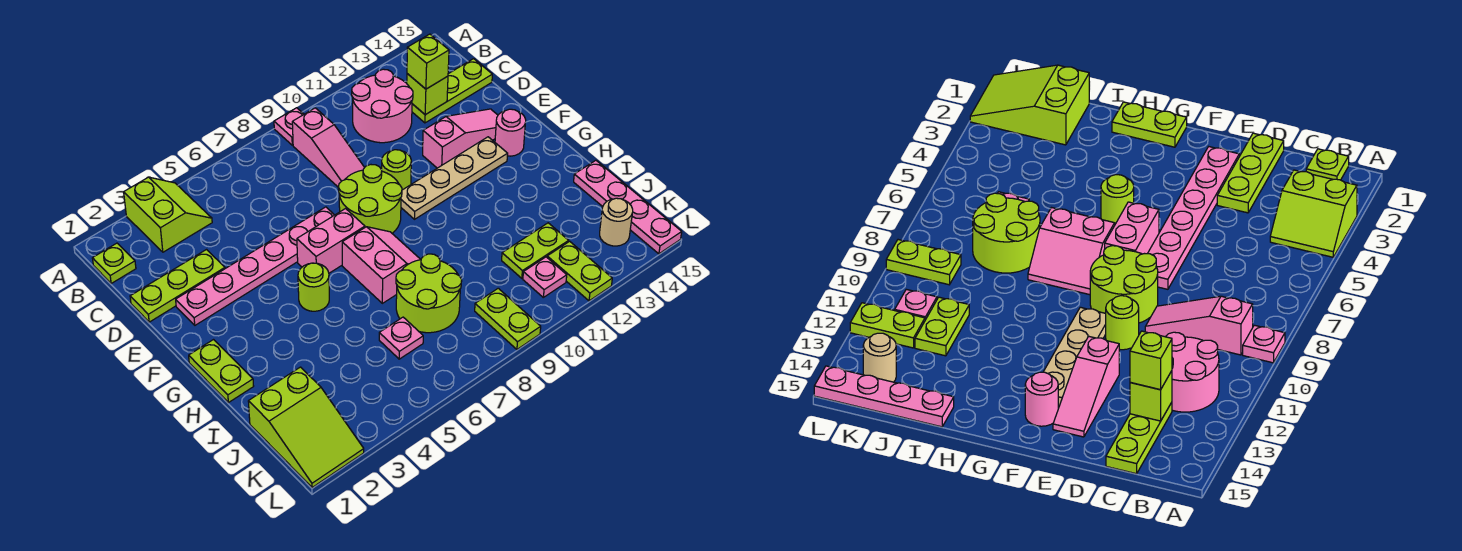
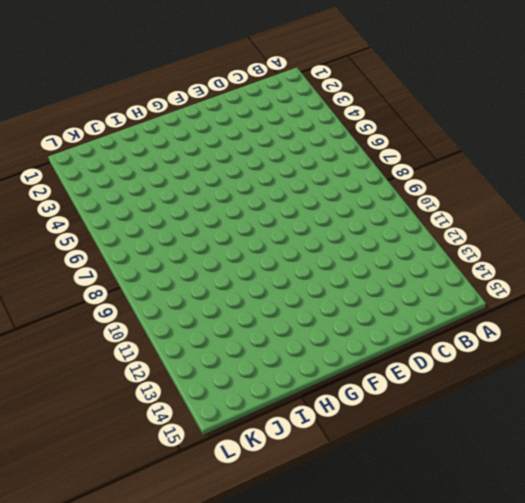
none -> lime 2x2 slope [124,177,212,252]
none -> pink 1x1 plate [274,108,304,145]
none -> lime 1x1 plate [92,243,136,284]

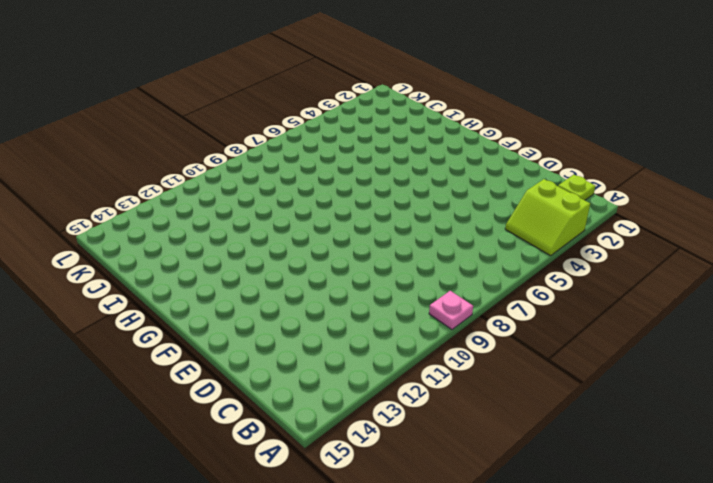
none -> pink 1x3 slope [292,108,365,187]
none -> pink 2x2 round brick [352,69,413,143]
none -> lime 1x3 plate [412,59,492,123]

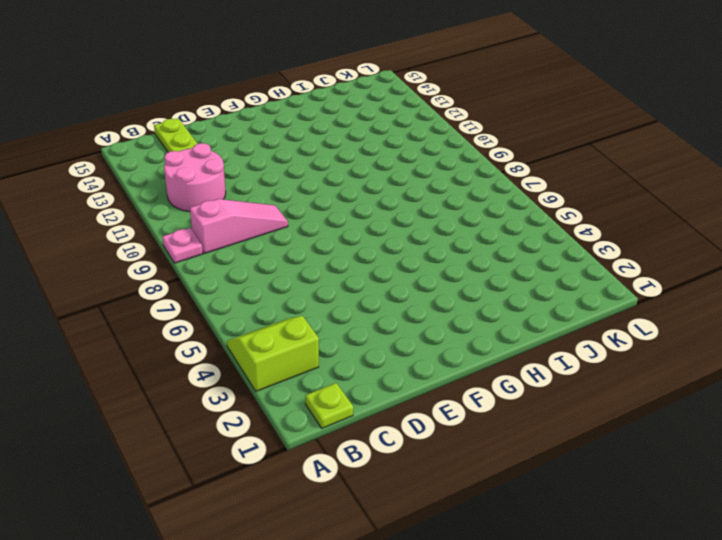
none -> lime 1x3 plate [130,250,225,322]
none -> pink 1x6 plate [176,207,334,325]
none -> lime 2x2 round brick [338,165,402,233]

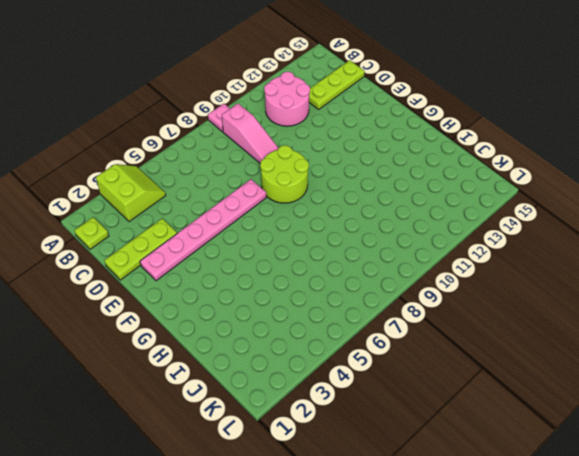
none -> lime 1x1 round brick [382,150,411,190]
none -> pink 1x3 slope [423,109,498,168]
none -> pink 1x2 brick [297,209,365,273]

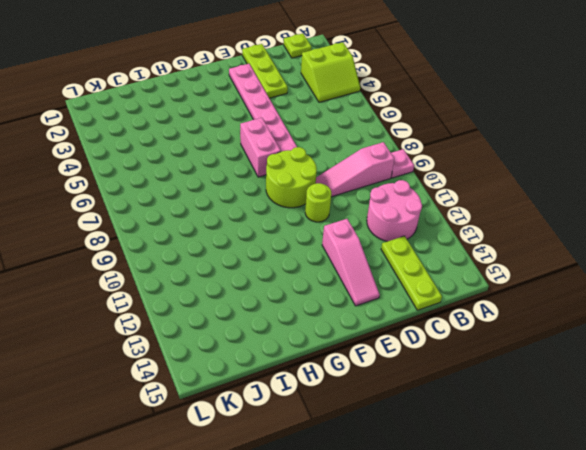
none -> tan 1x4 plate [401,137,508,219]
none -> pink 1x1 round brick [495,109,526,156]
none -> lime 1x2 plate [189,340,254,403]

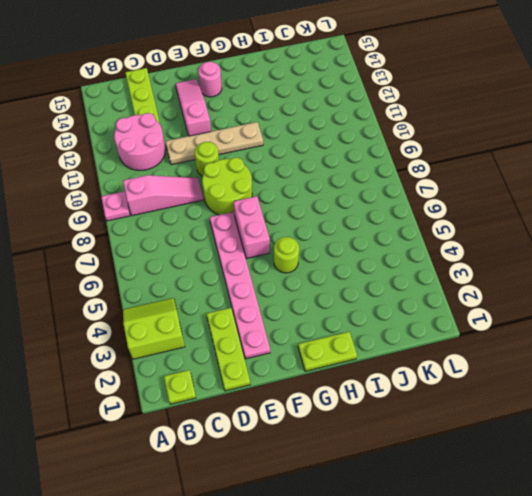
tan 1x4 plate [165,122,263,165] -> tan 1x4 plate turned to [401,137,508,219]
none -> pink 2x2 slope [342,227,421,303]
none -> lime 2x2 round brick [396,254,462,333]
none -> pink 1x4 plate [574,160,682,254]

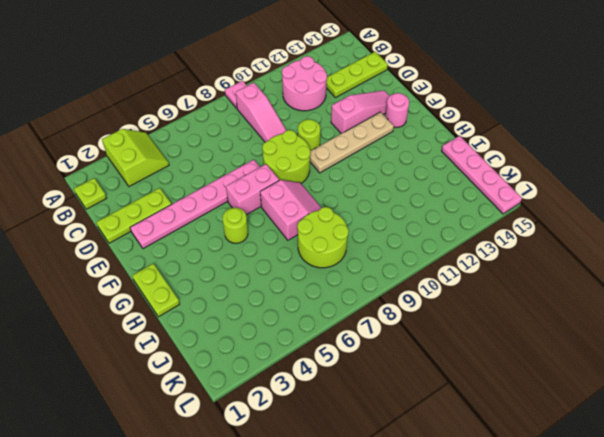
none -> lime 2x3 slope [248,367,364,488]
none -> pink 1x1 plate [379,317,423,359]
none -> lime 1x2 plate [502,223,569,278]

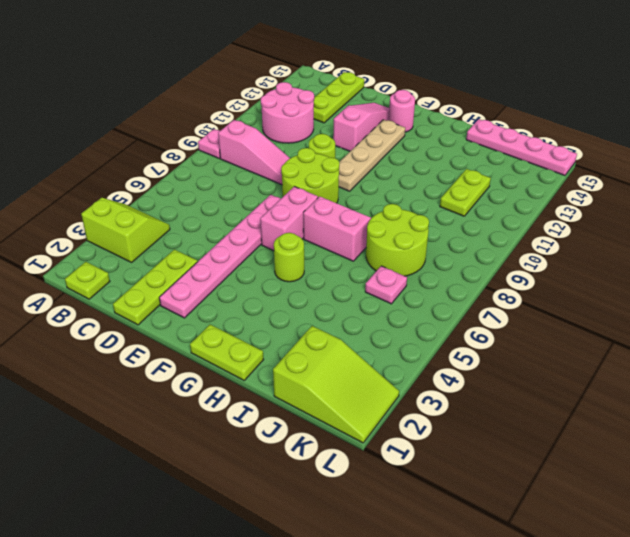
none -> lime 1x2 plate [475,288,541,349]
none -> pink 1x1 plate [523,257,567,297]
none -> lime 1x2 plate [547,241,612,301]

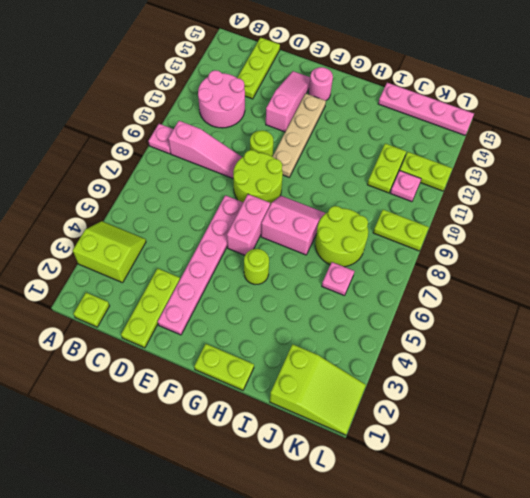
none -> tan 1x1 round brick [600,198,633,246]
none -> lime 1x1 brick [407,74,448,115]
none -> lime 1x1 brick [407,34,449,89]

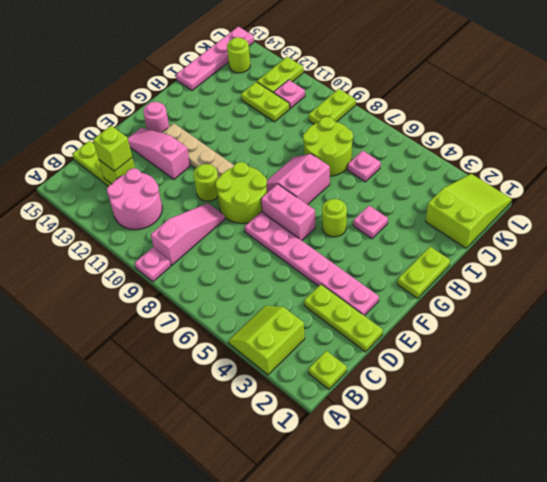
pink 1x1 plate [353,206,388,239] -> none
lime 1x1 round brick [227,37,250,73] -> tan 1x1 round brick [600,198,633,246]

